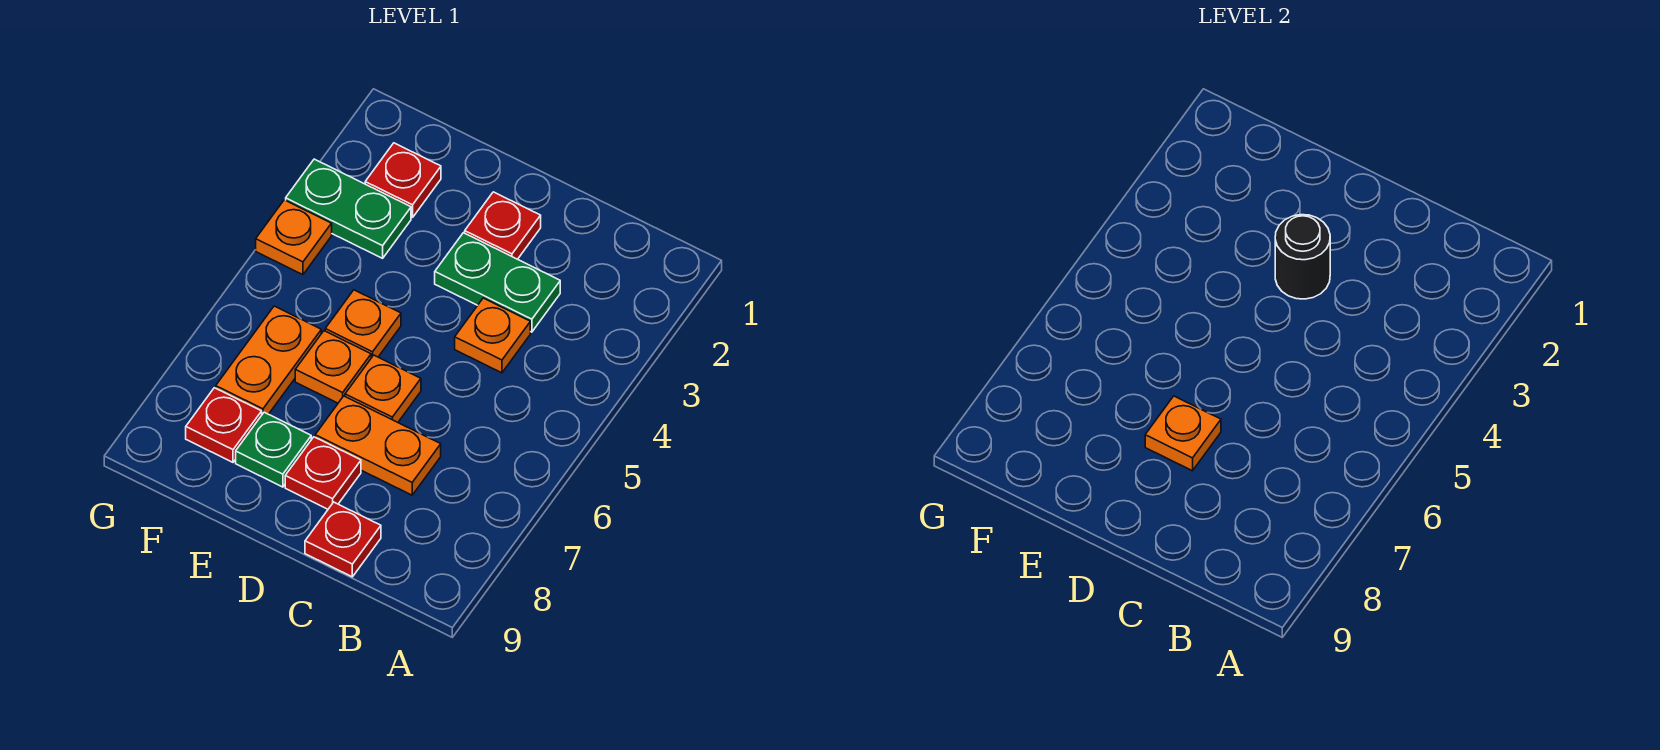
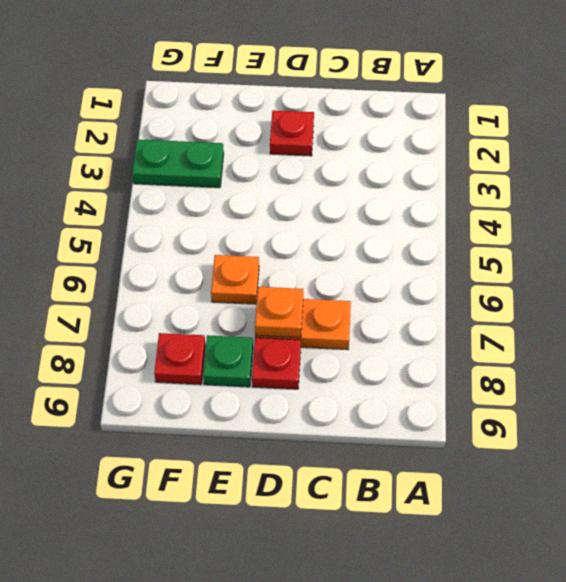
none -> green 1x2 plate [435,233,560,332]
none -> orange 1x1 plate [455,298,530,373]
none -> red 1x1 plate [305,502,381,577]

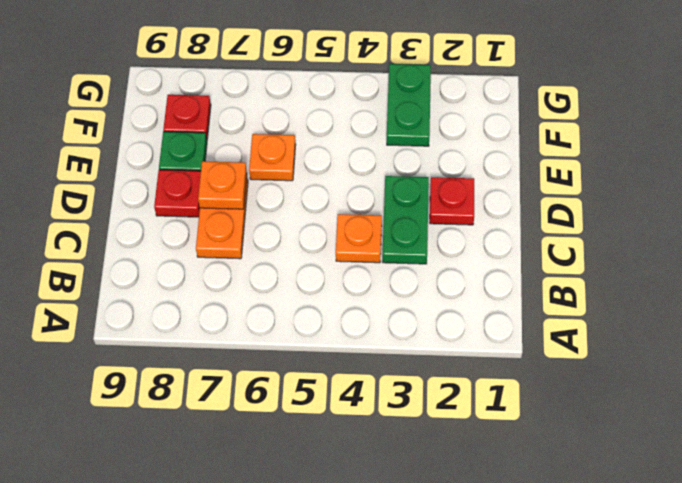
none -> red 1x1 plate [305,502,381,577]
none -> orange 1x1 plate [345,355,421,422]
none -> orange 1x1 plate [325,290,401,358]

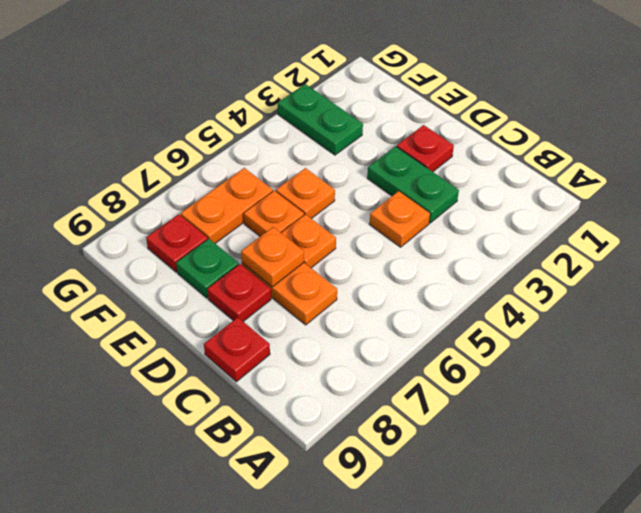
none -> red 1x1 plate [365,143,441,218]
none -> orange 1x1 plate [256,200,332,275]
none -> black 1x1 round brick [1275,215,1330,299]

